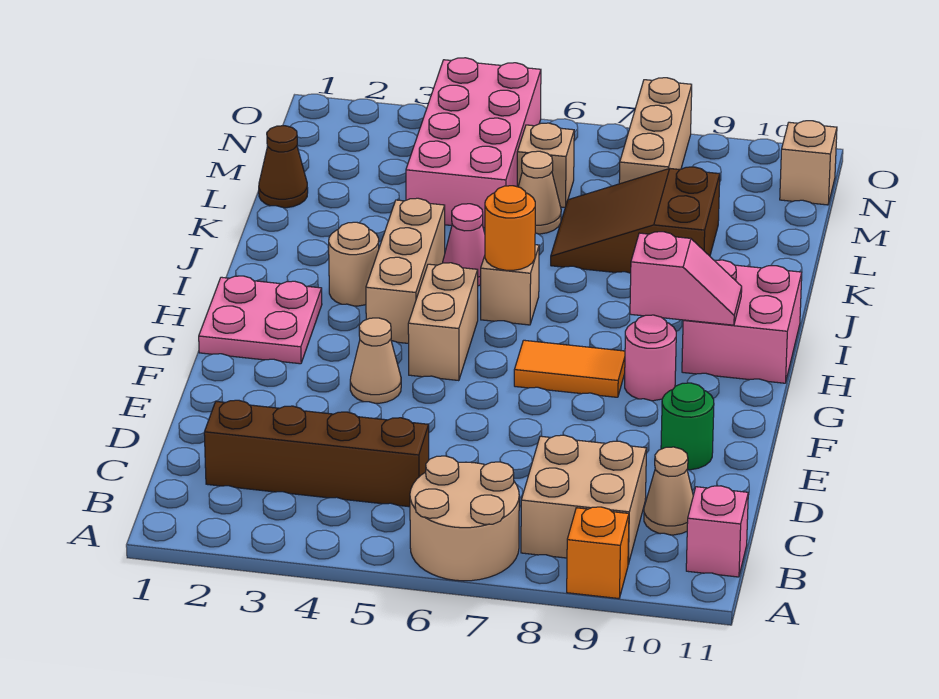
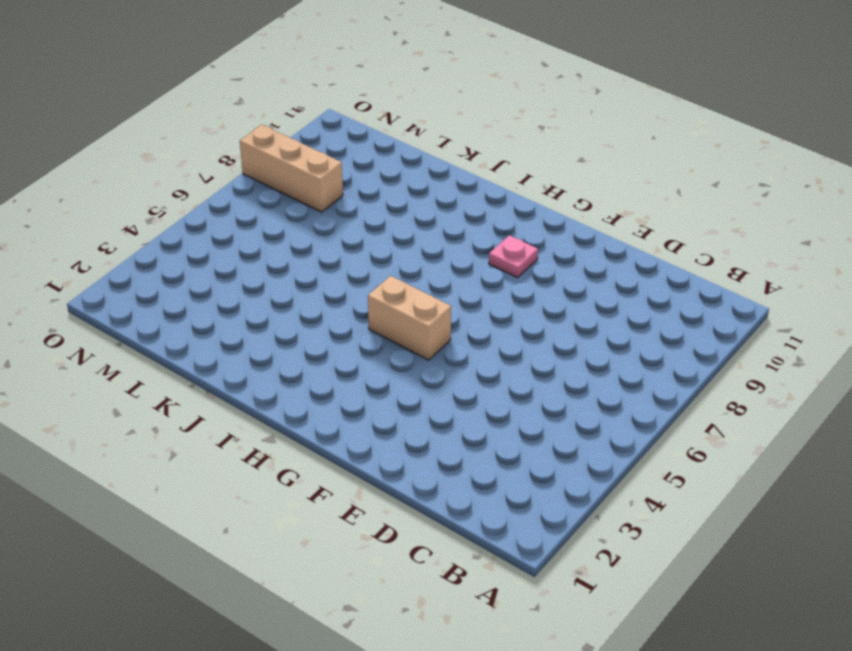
pink 1x1 plate [489,235,538,278] -> pink 1x1 round brick [625,315,676,401]
none -> tan 2x2 round brick [410,456,519,581]
none -> orange 1x1 brick [567,507,629,599]
none -> tan 2x2 brick [521,435,647,564]

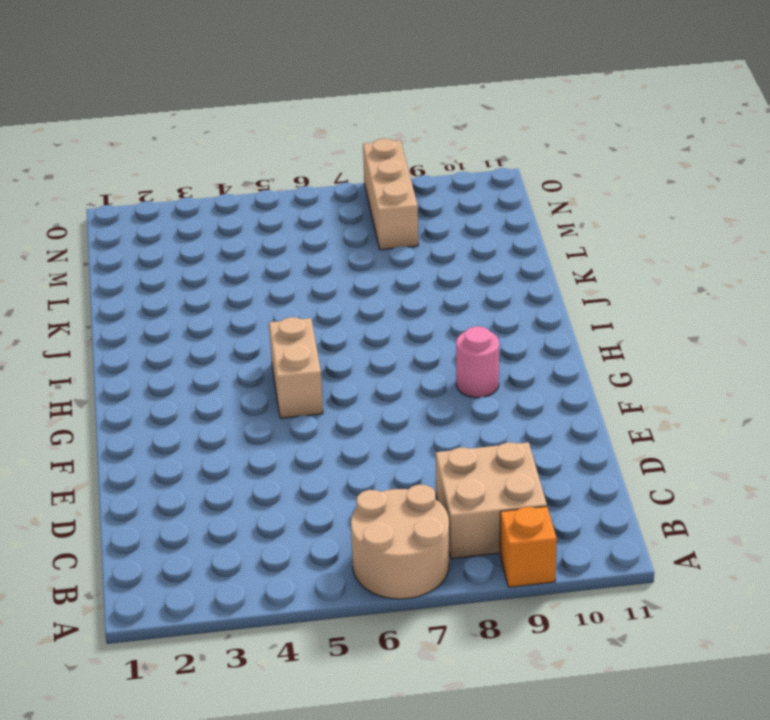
none -> pink 1x1 brick [686,486,748,577]
none -> brown 1x4 brick [204,400,429,507]
none -> tan 1x1 cone [644,447,693,535]

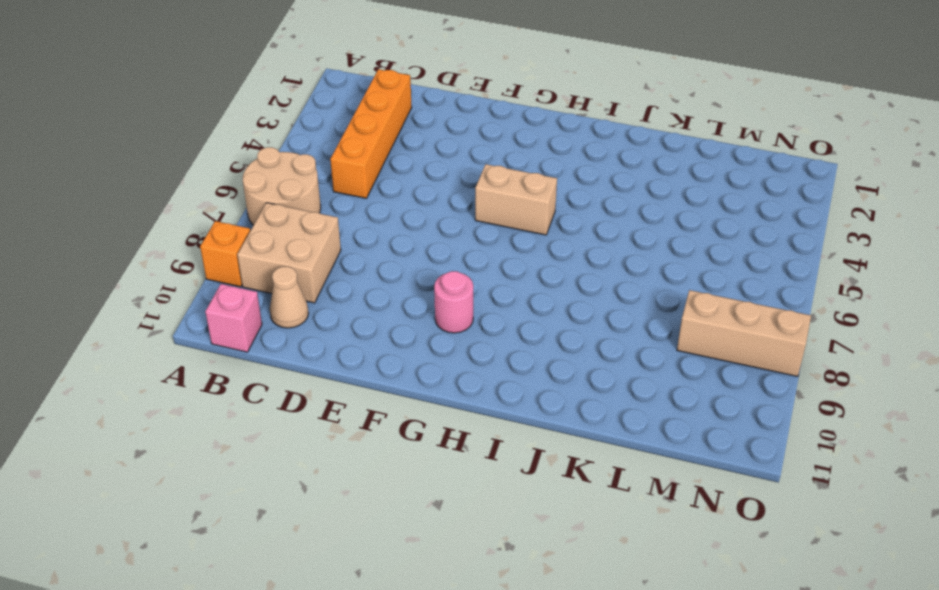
orange 1x4 brick [330,69,412,198] -> brown 1x4 brick [204,400,429,507]
none -> green 1x1 round brick [661,383,714,470]
none -> tan 1x1 cone [350,318,401,403]
none -> pink 2x2 plate [199,276,322,364]

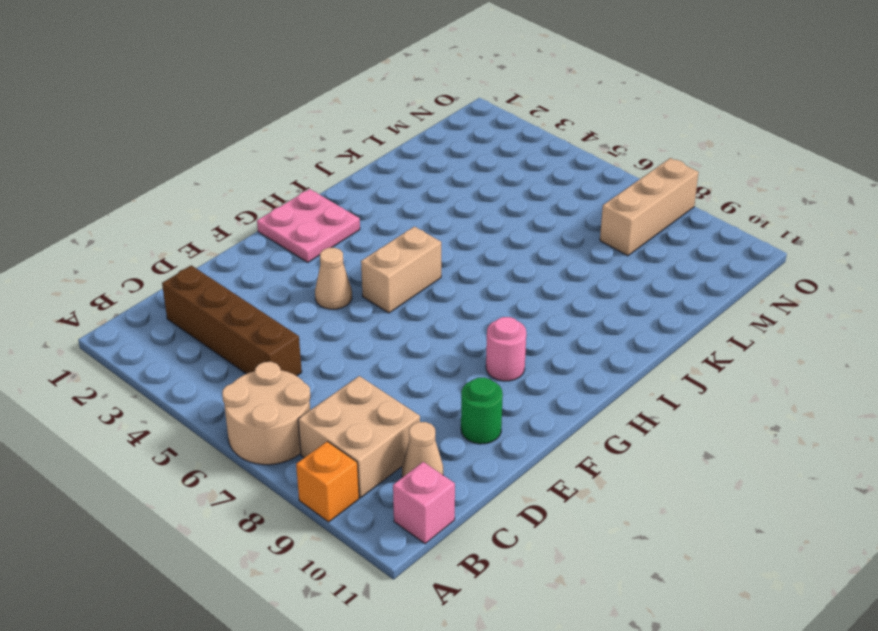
none -> orange 1x2 tile [514,340,625,397]
none -> tan 1x3 brick [366,198,445,344]
none -> pink 2x2 brick [682,260,802,383]

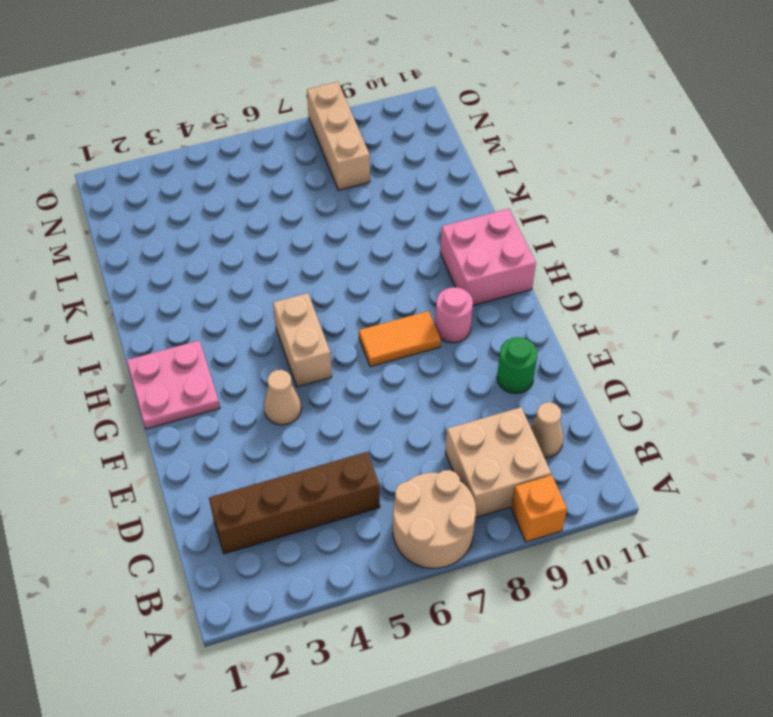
none -> pink 1x1 brick [686,486,748,577]
none -> tan 1x3 brick [366,198,445,344]
none -> tan 1x1 round brick [329,222,379,306]

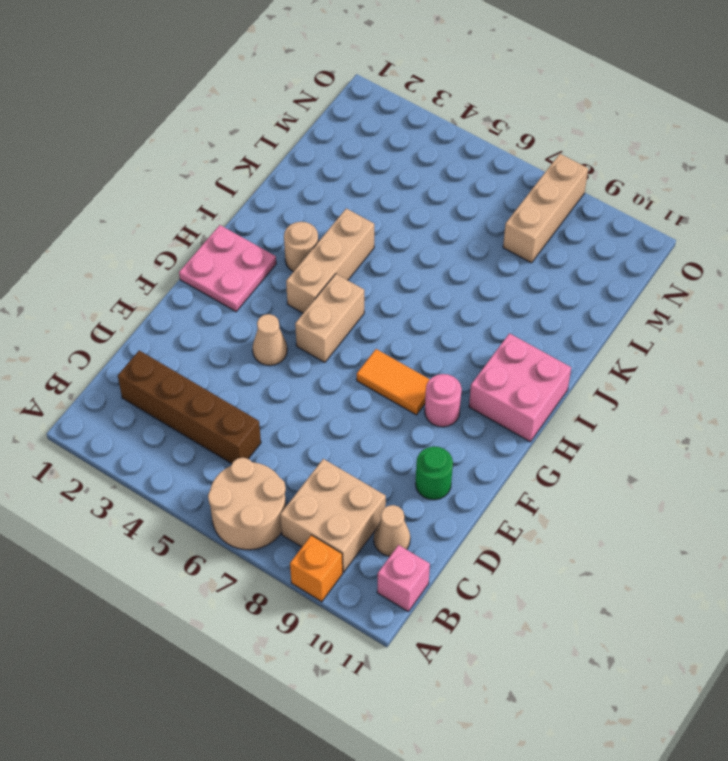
none -> tan 1x1 brick [481,245,539,325]
none -> pink 1x1 cone [443,204,485,286]
none -> brown 2x3 slope [551,167,720,273]

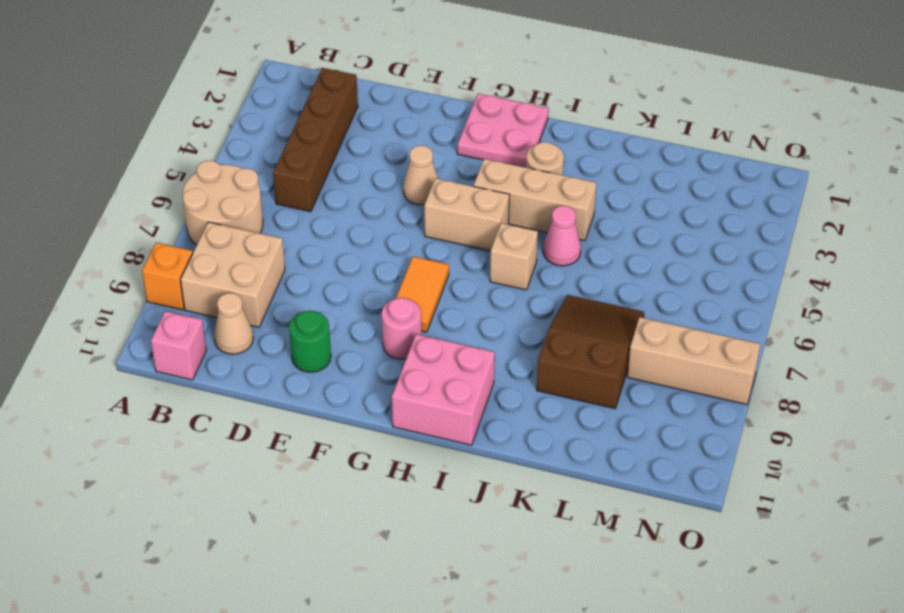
none -> brown 1x1 cone [259,126,308,208]
none -> pink 2x4 brick [406,58,541,228]
none -> tan 1x1 cone [518,151,561,234]

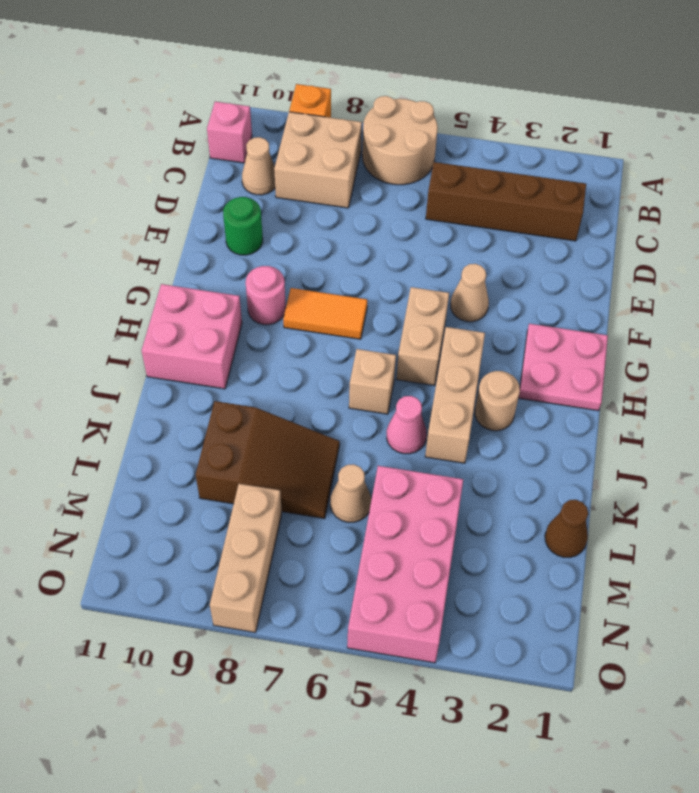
none -> tan 1x1 brick [517,123,574,207]
none -> tan 1x1 brick [780,121,837,205]
none -> pink 1x2 slope [630,232,742,325]

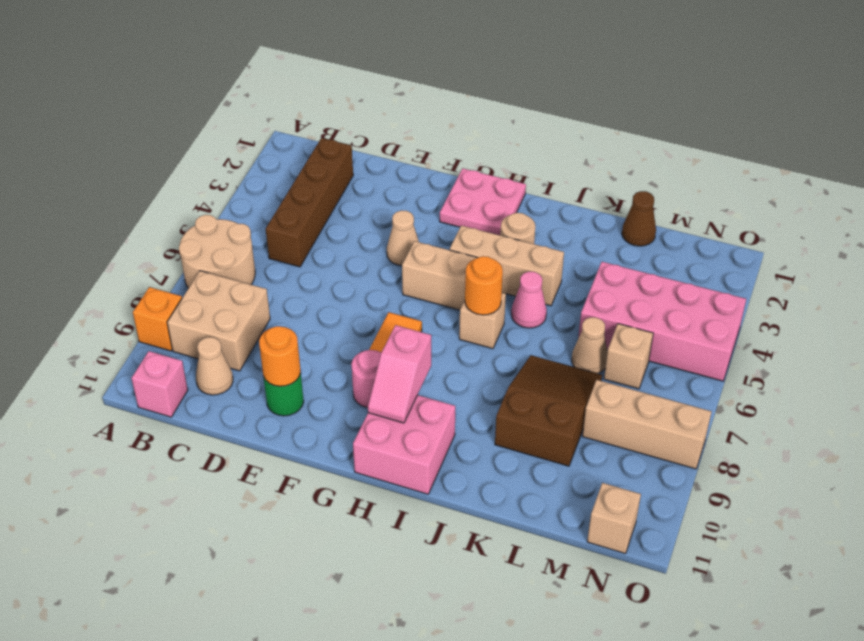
orange 1x1 round brick [259,326,301,386] -> none

